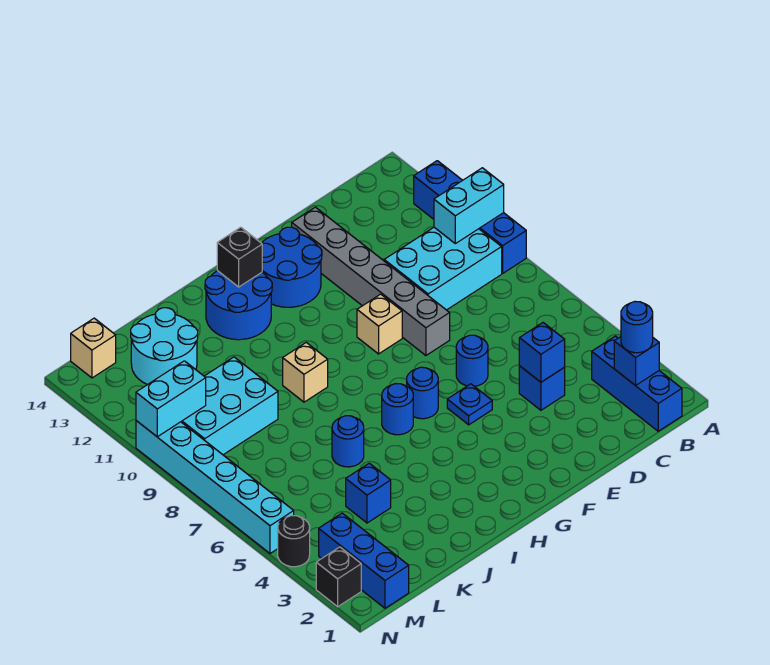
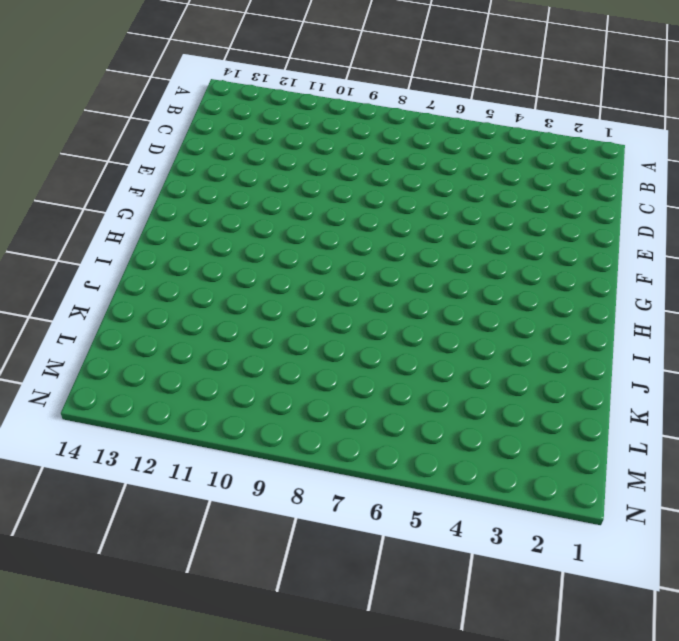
none -> blue 1x4 brick [414,161,526,273]
none -> blue 1x3 brick [592,336,682,431]
none -> cyan 2x3 brick [384,227,502,310]

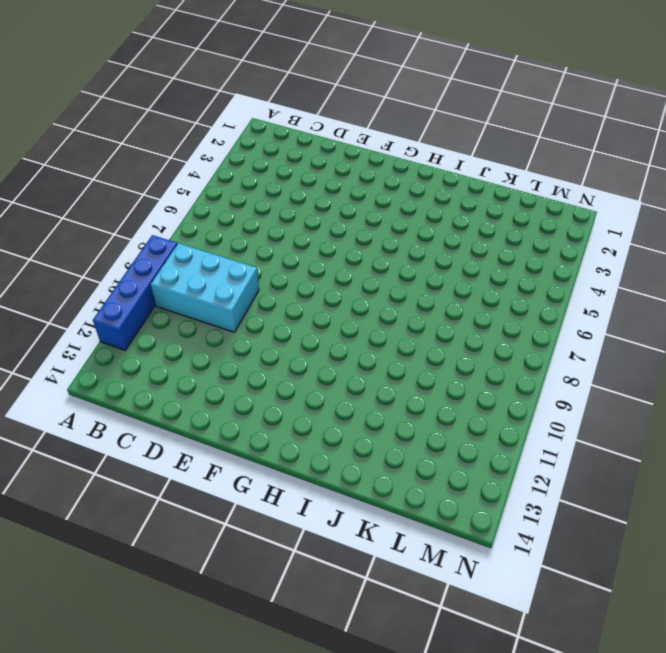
none -> blue 1x3 brick [592,336,682,431]
none -> blue 1x1 brick [519,366,565,410]
none -> blue 1x1 round brick [456,335,488,386]

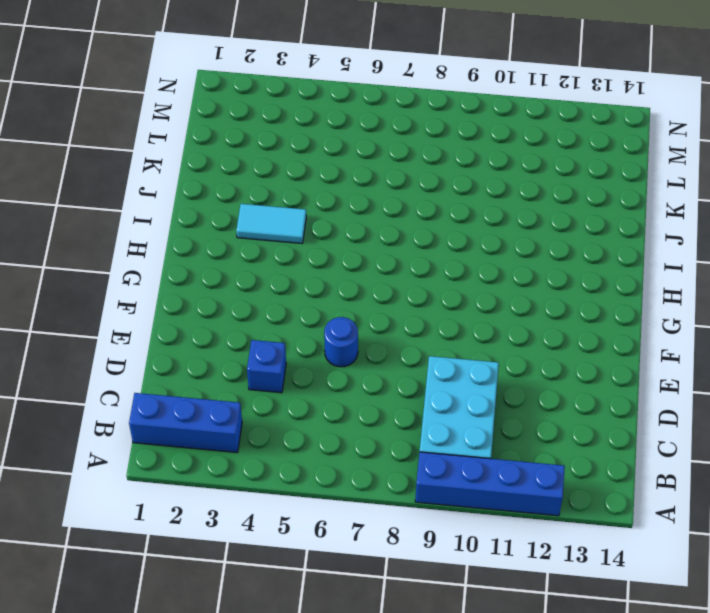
cyan 1x2 tile [236,204,306,243] -> none
none -> grey 1x6 brick [292,207,450,355]
none -> blue 1x1 plate [447,384,492,425]
none -> tan 1x1 brick [357,294,402,354]

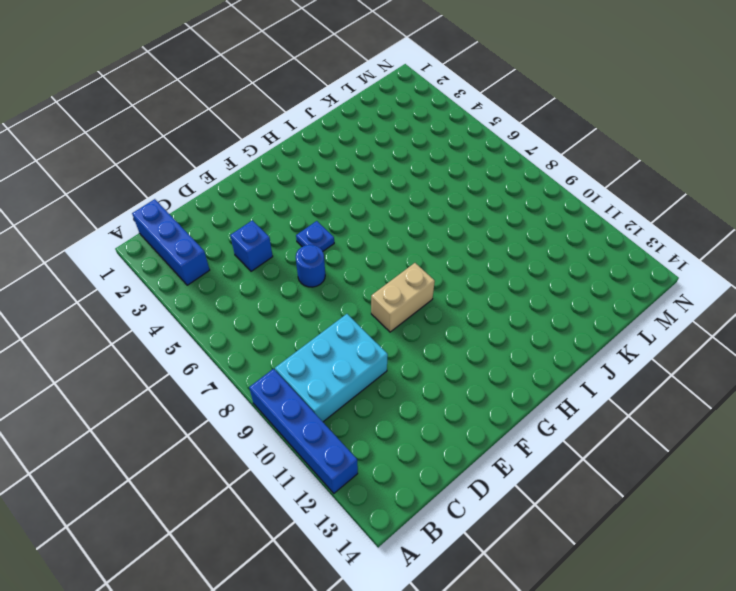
tan 1x2 brick [371,263,435,332] -> tan 1x1 brick [357,294,402,354]
none -> grey 1x6 brick [292,207,450,355]
none -> blue 2x2 round brick [262,227,322,307]
none -> blue 1x1 round brick [407,367,438,419]

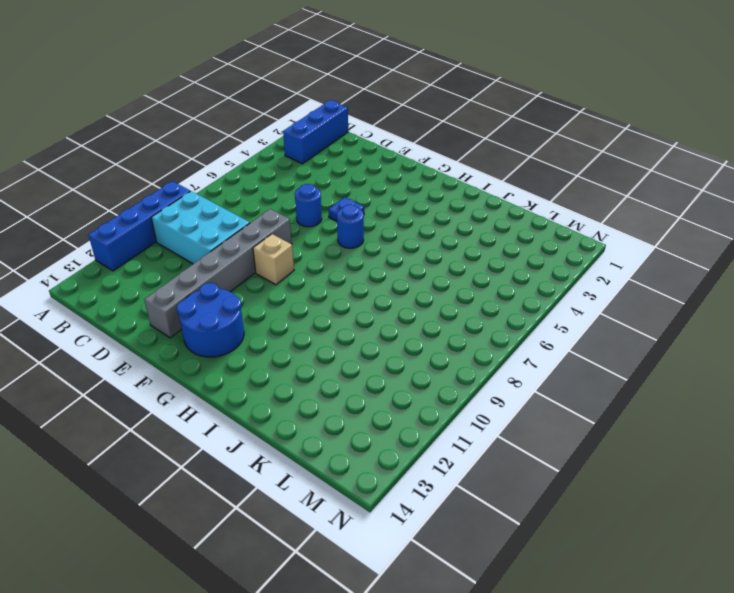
none -> blue 1x1 brick [519,366,565,410]
none -> blue 1x1 round brick [382,384,413,435]
none -> blue 2x2 round brick [205,271,272,340]

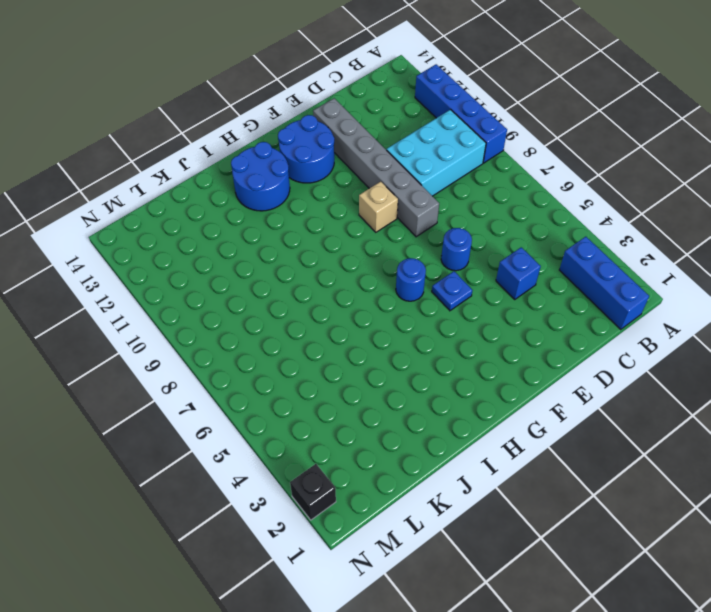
none -> blue 1x1 round brick [382,384,413,435]
none -> tan 1x1 brick [283,343,328,402]
none -> blue 1x1 round brick [332,416,364,467]

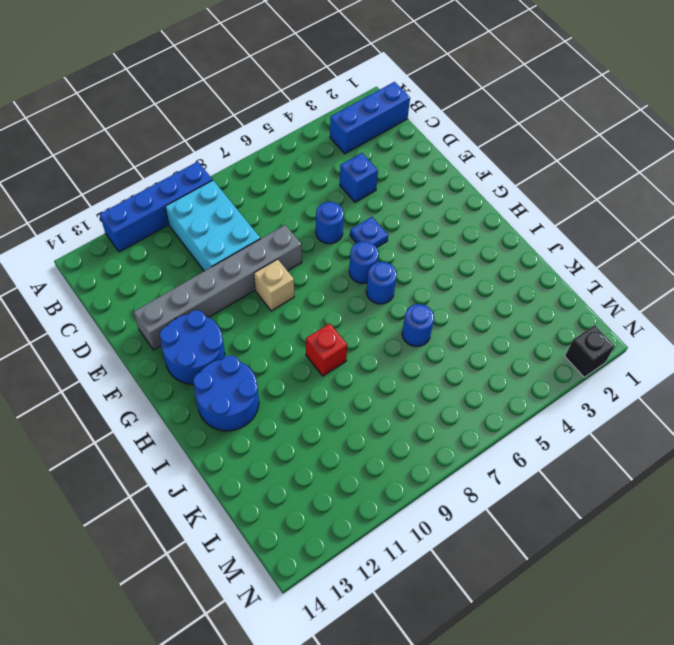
red 1x1 brick [306,324,347,376] -> tan 1x1 brick [283,343,328,402]
none -> blue 1x1 brick [346,463,391,523]
none -> cyan 2x3 brick [181,357,278,455]
none -> cyan 2x2 round brick [131,308,198,385]

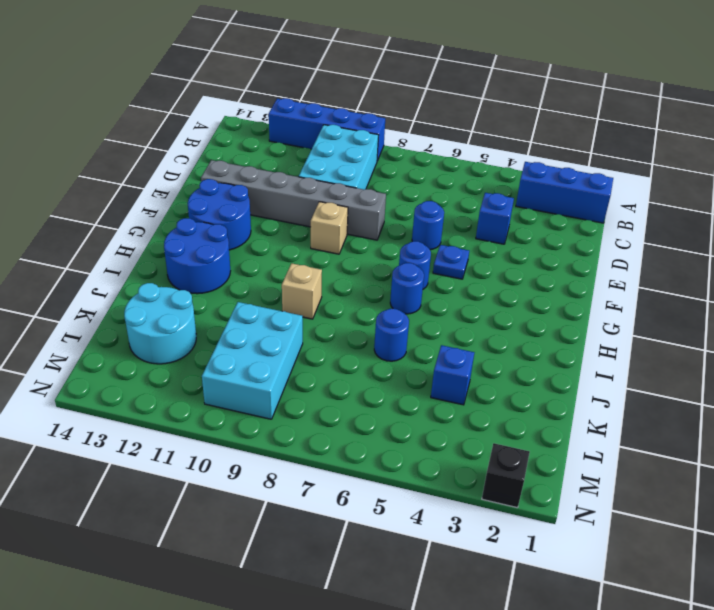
none -> blue 1x3 brick [319,513,409,608]
none -> tan 1x1 brick [71,318,116,378]
none -> black 1x1 round brick [278,516,310,567]

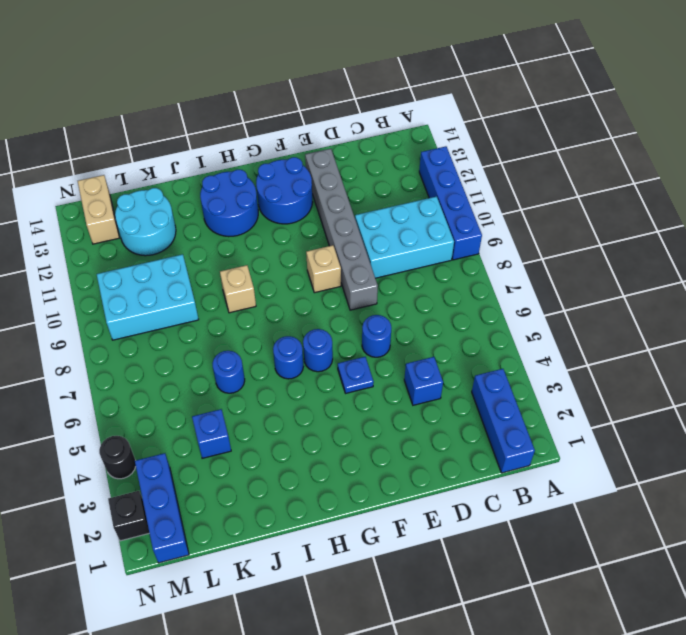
tan 1x2 brick [78,175,119,244] -> tan 1x1 brick [71,318,116,378]
none -> cyan 1x6 brick [136,421,294,553]
none -> cyan 1x2 brick [434,168,504,244]
none -> blue 1x1 brick [614,337,659,386]

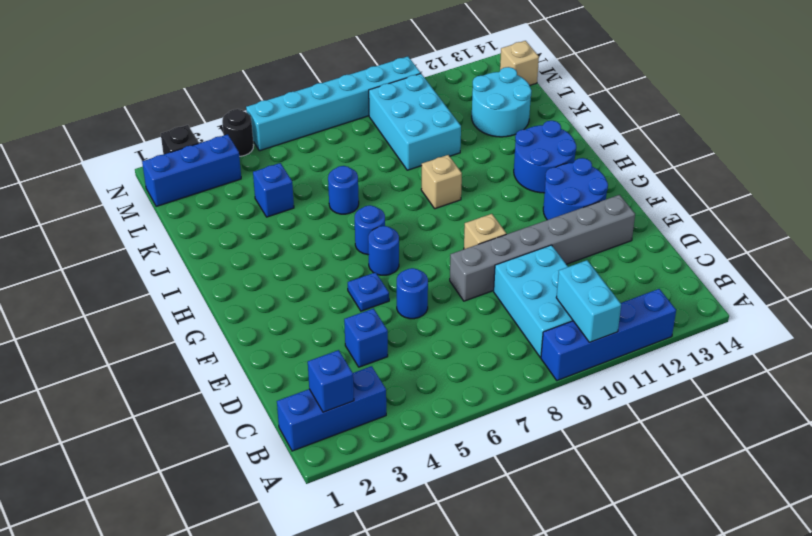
none -> blue 1x1 brick [519,323,565,382]
none -> black 1x1 brick [217,227,262,287]
none -> cyan 1x2 brick [136,361,206,437]

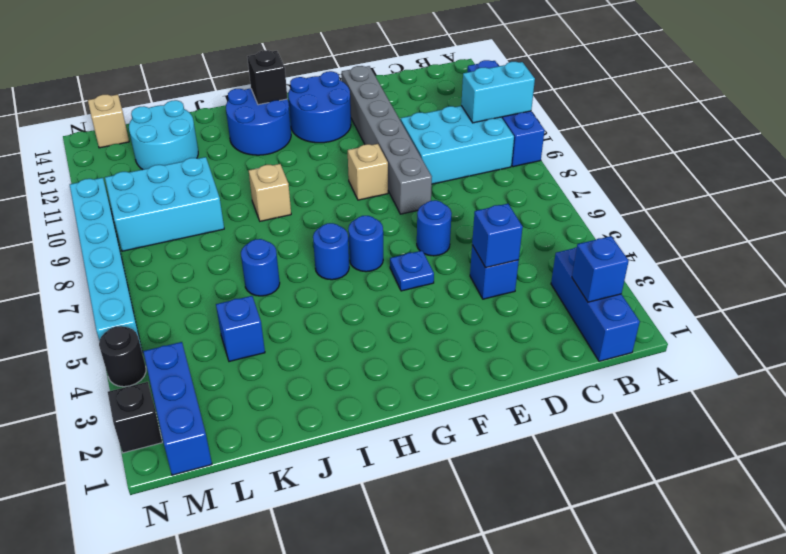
none -> cyan 1x2 brick [136,361,206,437]
none -> blue 1x1 round brick [621,301,653,353]

